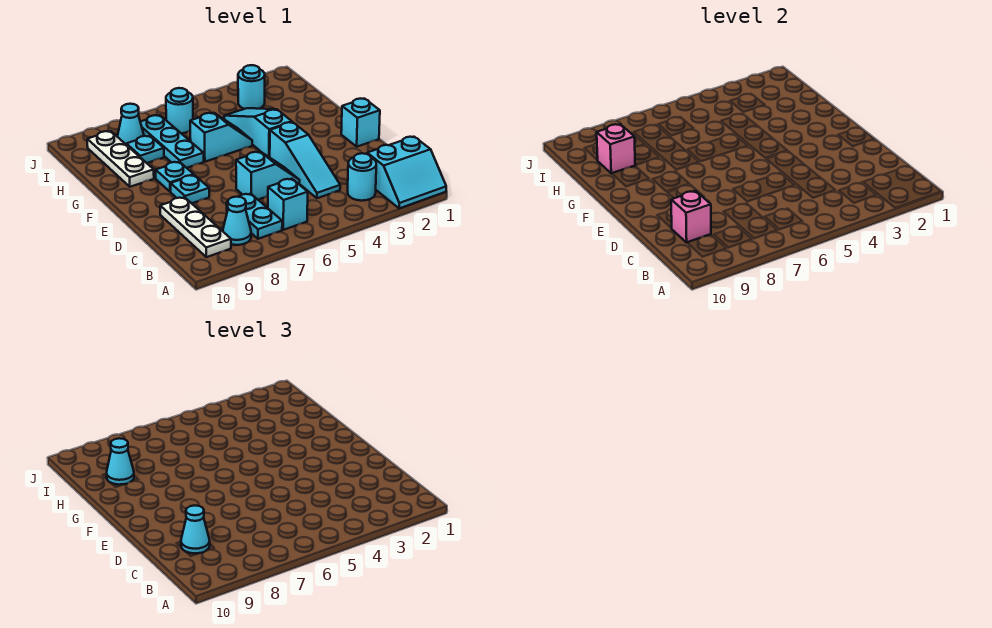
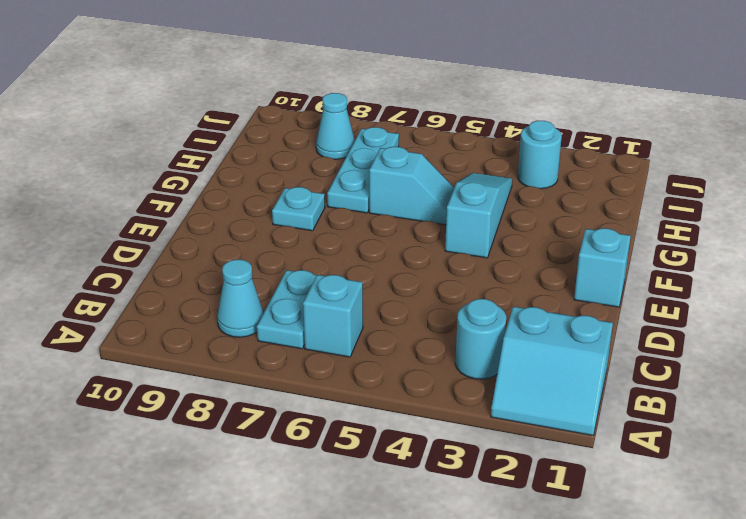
none -> white 1x3 plate [160,197,231,257]
none -> cyan 1x3 slope [270,122,340,198]
none -> cyan 1x2 slope [236,151,300,200]

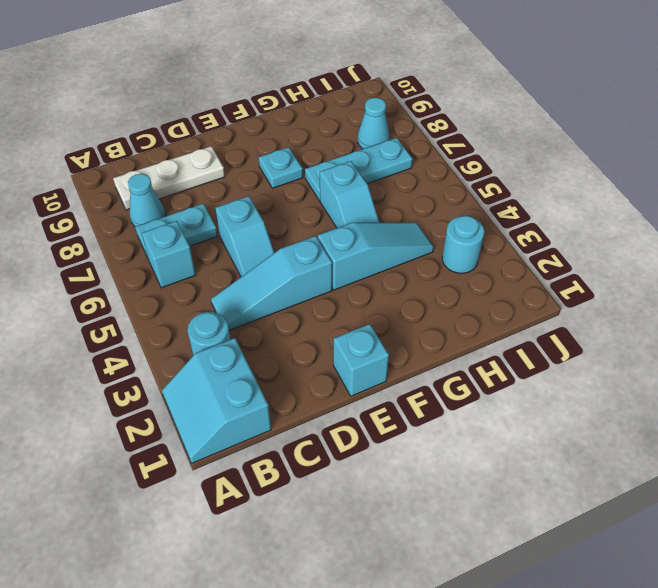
none -> cyan 1x1 plate [171,175,209,203]
none -> white 1x3 plate [87,131,154,187]
none -> cyan 1x1 plate [126,136,164,163]

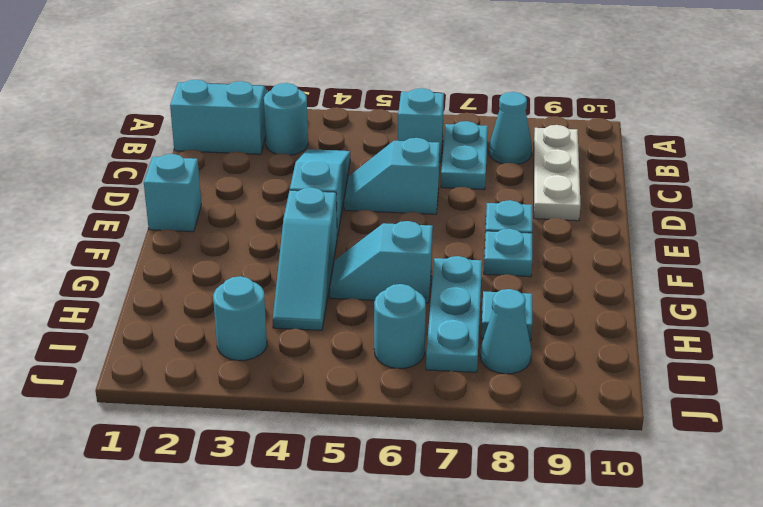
none -> white 1x3 plate [87,131,154,187]
none -> pink 1x1 brick [671,191,711,242]
none -> pink 1x1 brick [597,124,635,174]

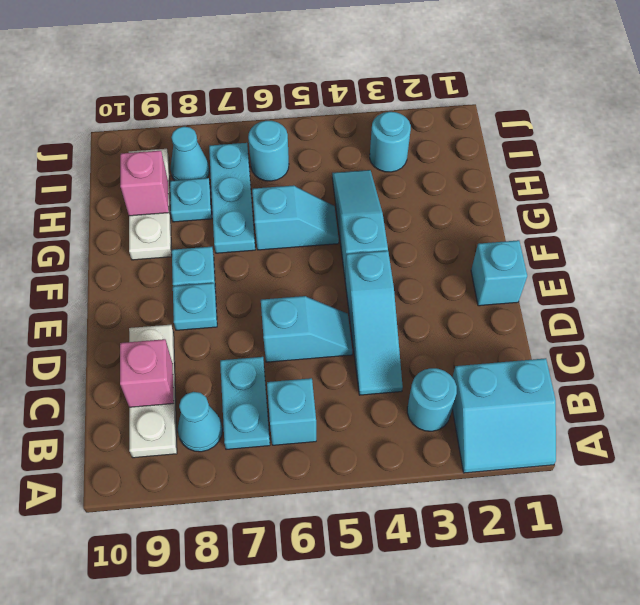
none -> cyan 1x1 cone [181,505,210,553]
none -> cyan 1x1 cone [107,438,134,485]

